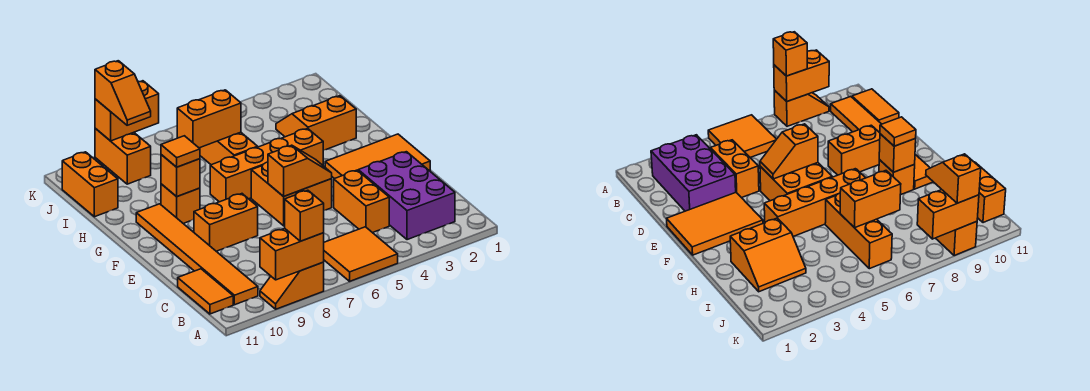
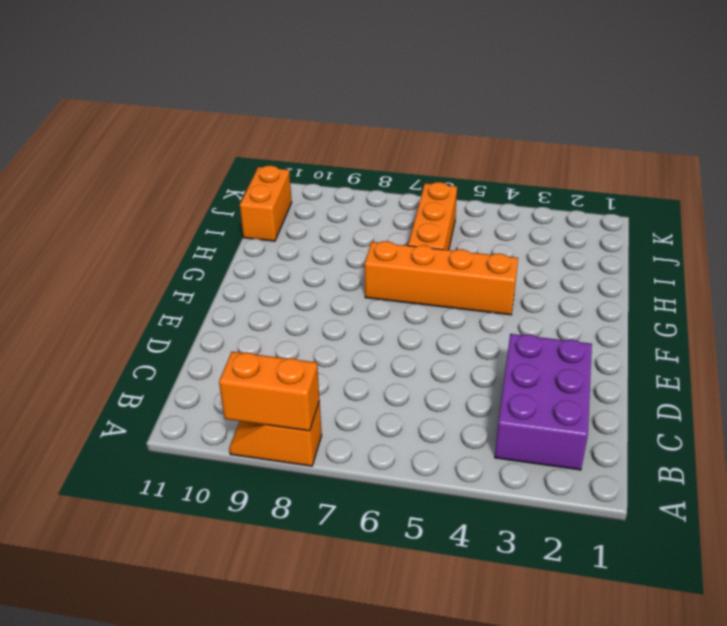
none -> orange 2x2 tile [324,227,398,281]
none -> orange 1x6 tile [136,204,258,305]
none -> orange 1x2 tile [178,269,233,314]

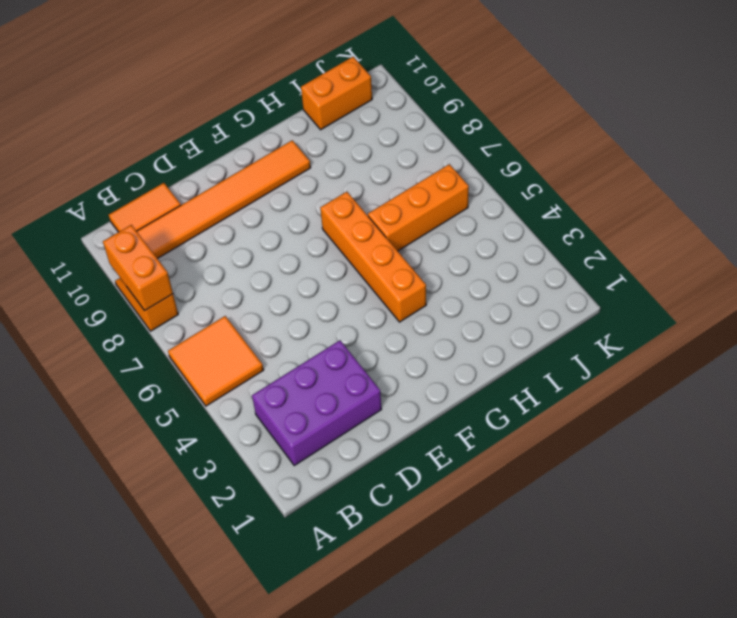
none -> orange 1x2 brick [334,170,389,233]
none -> orange 2x3 tile [325,134,430,179]
none -> orange 2x2 brick [251,162,332,226]

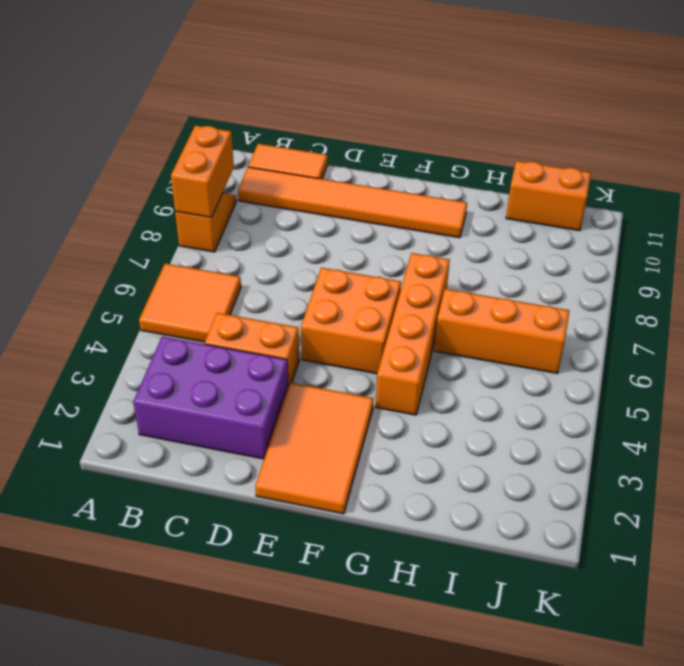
none -> orange 1x2 brick [194,194,258,251]
none -> orange 1x1 brick [161,184,200,224]
none -> orange 2x2 slope [276,96,356,150]

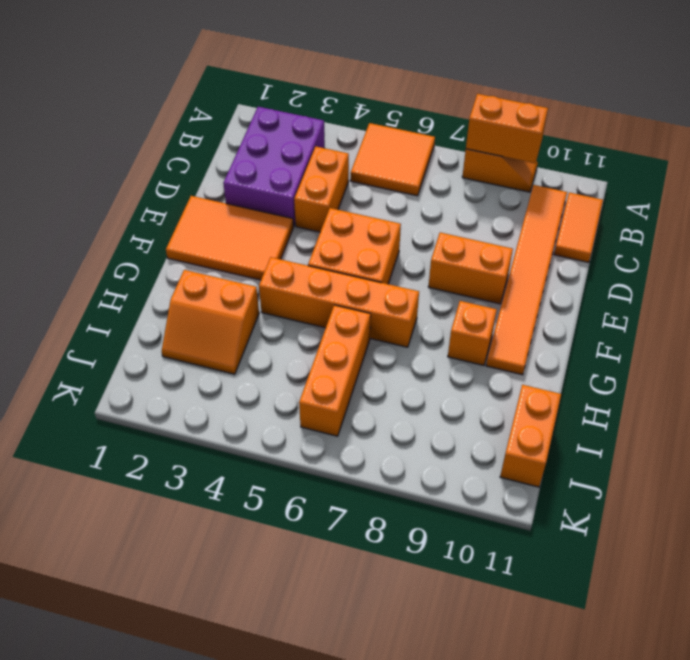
none -> orange 1x2 brick [95,128,151,184]
none -> orange 1x2 slope [268,145,332,197]
none -> orange 1x1 brick [161,155,200,197]

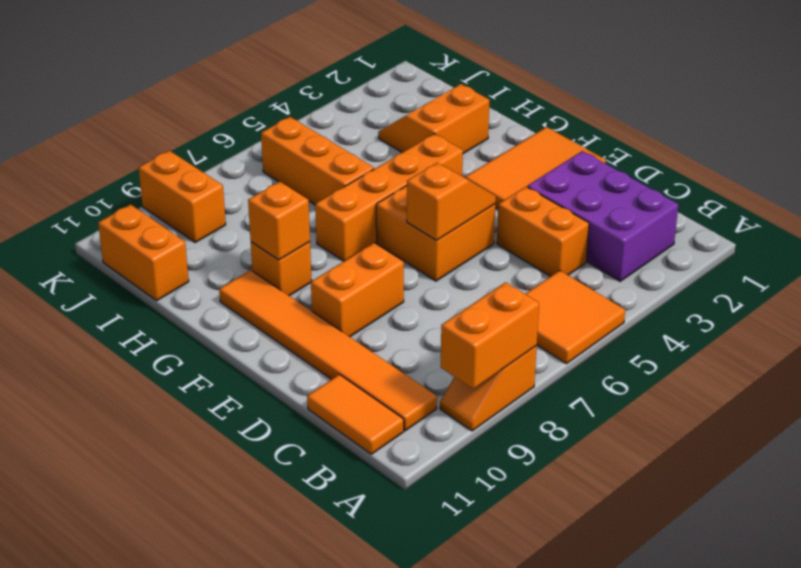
none -> orange 1x2 brick [177,90,241,148]
none -> orange 1x2 brick [95,81,159,141]
none -> orange 1x1 brick [285,190,324,241]

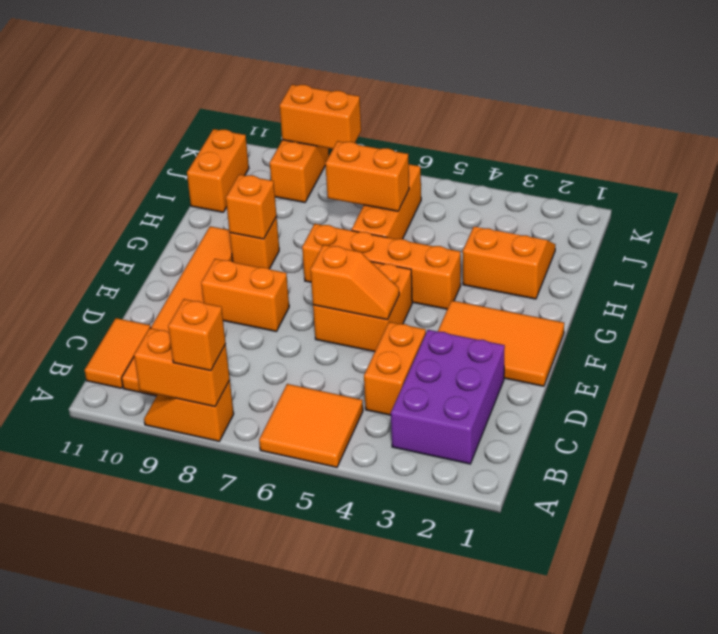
none -> orange 1x1 tile [161,136,200,167]
none -> orange 1x2 slope [95,61,151,125]

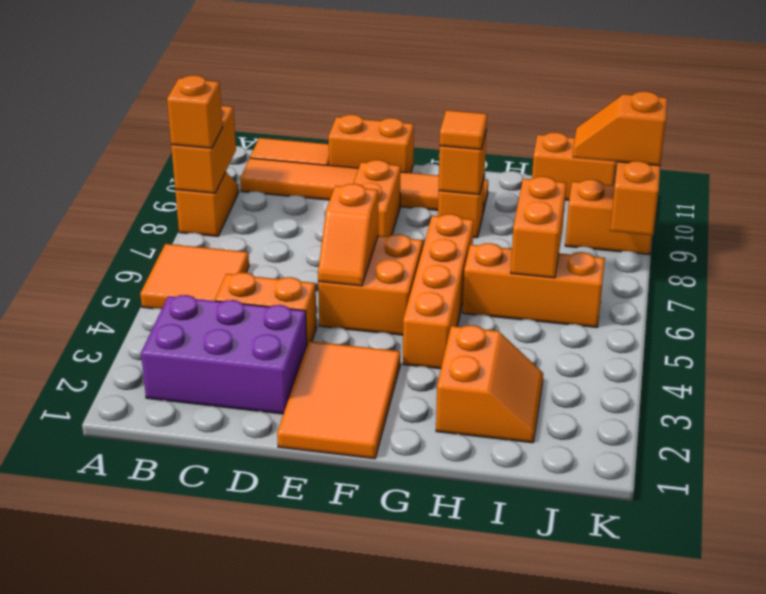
orange 1x2 brick [328,115,414,173] -> none

